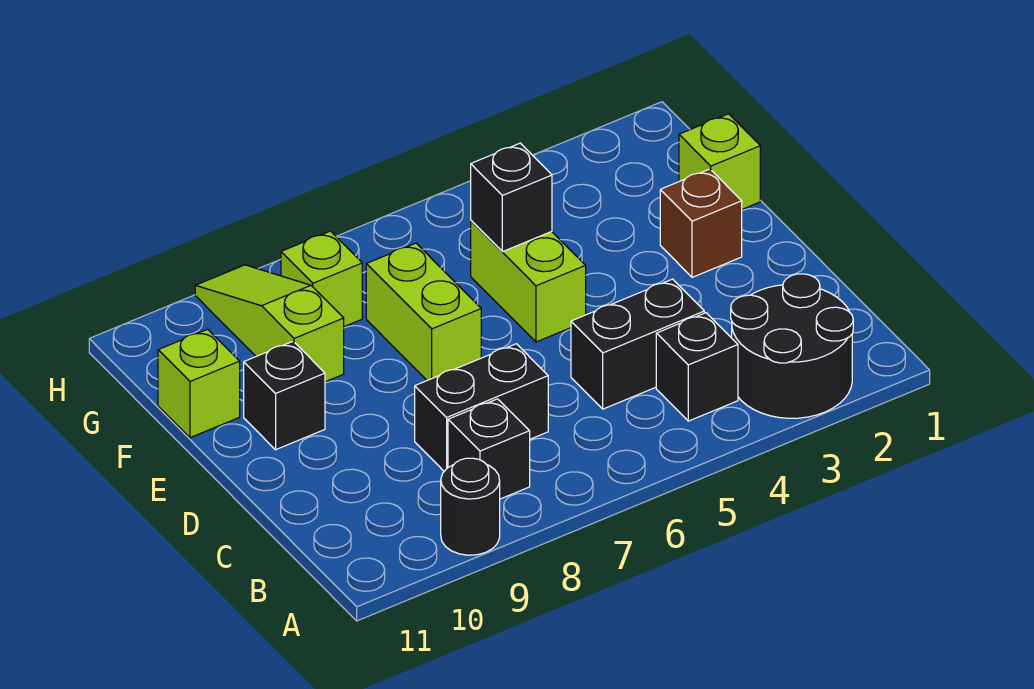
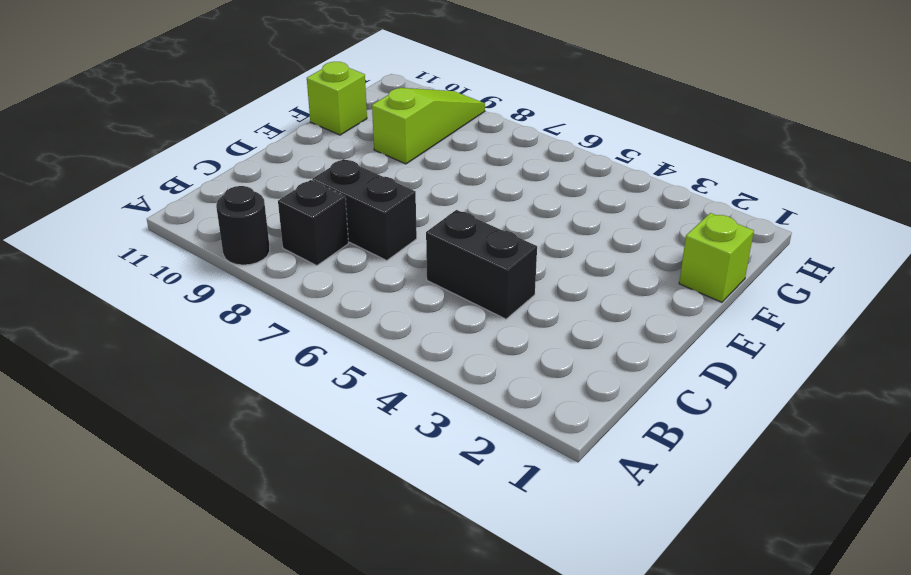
none -> black 2x2 round brick [731,274,853,418]
none -> black 1x1 brick [656,313,738,421]
none -> brown 1x1 brick [660,169,742,277]

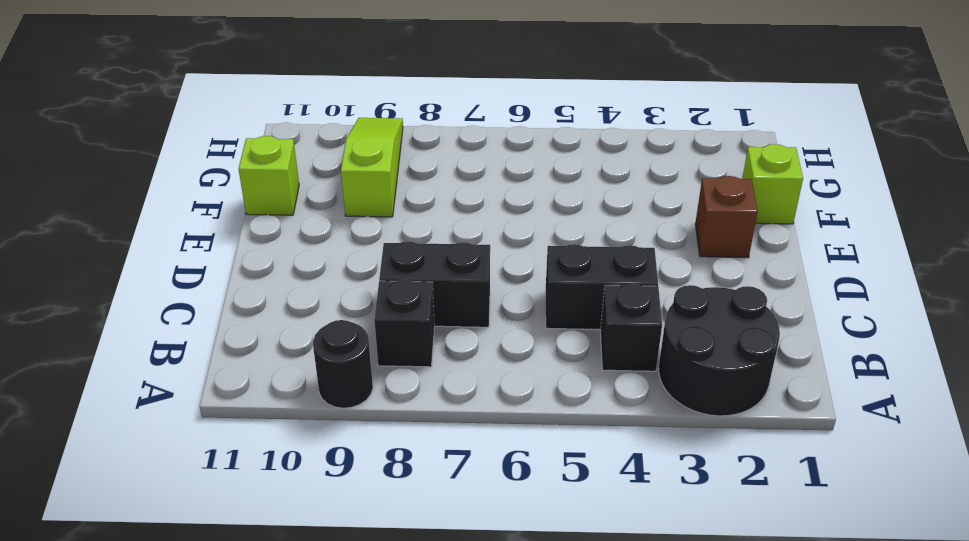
none -> lime 1x2 brick [471,221,586,342]
none -> lime 1x2 brick [366,243,481,380]
none -> black 1x1 brick [244,341,325,450]

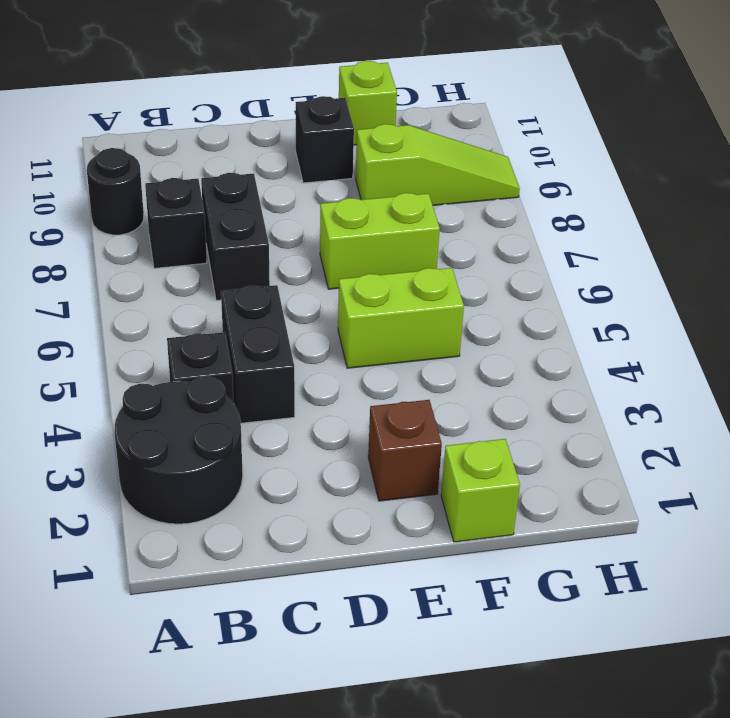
none -> lime 1x1 brick [281,231,362,327]
none -> black 1x1 brick [471,143,552,252]

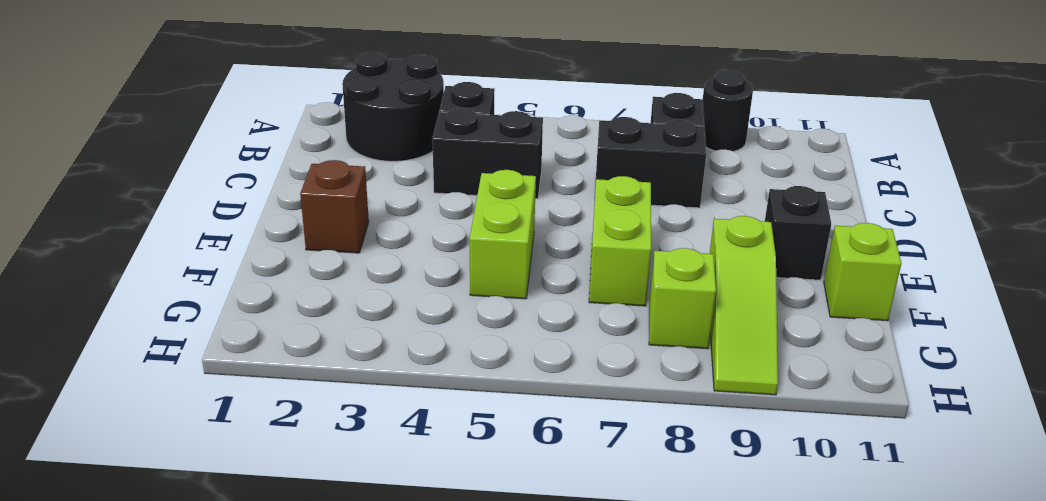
none -> lime 1x1 brick [679,114,760,209]
none -> black 1x1 brick [471,143,552,252]

